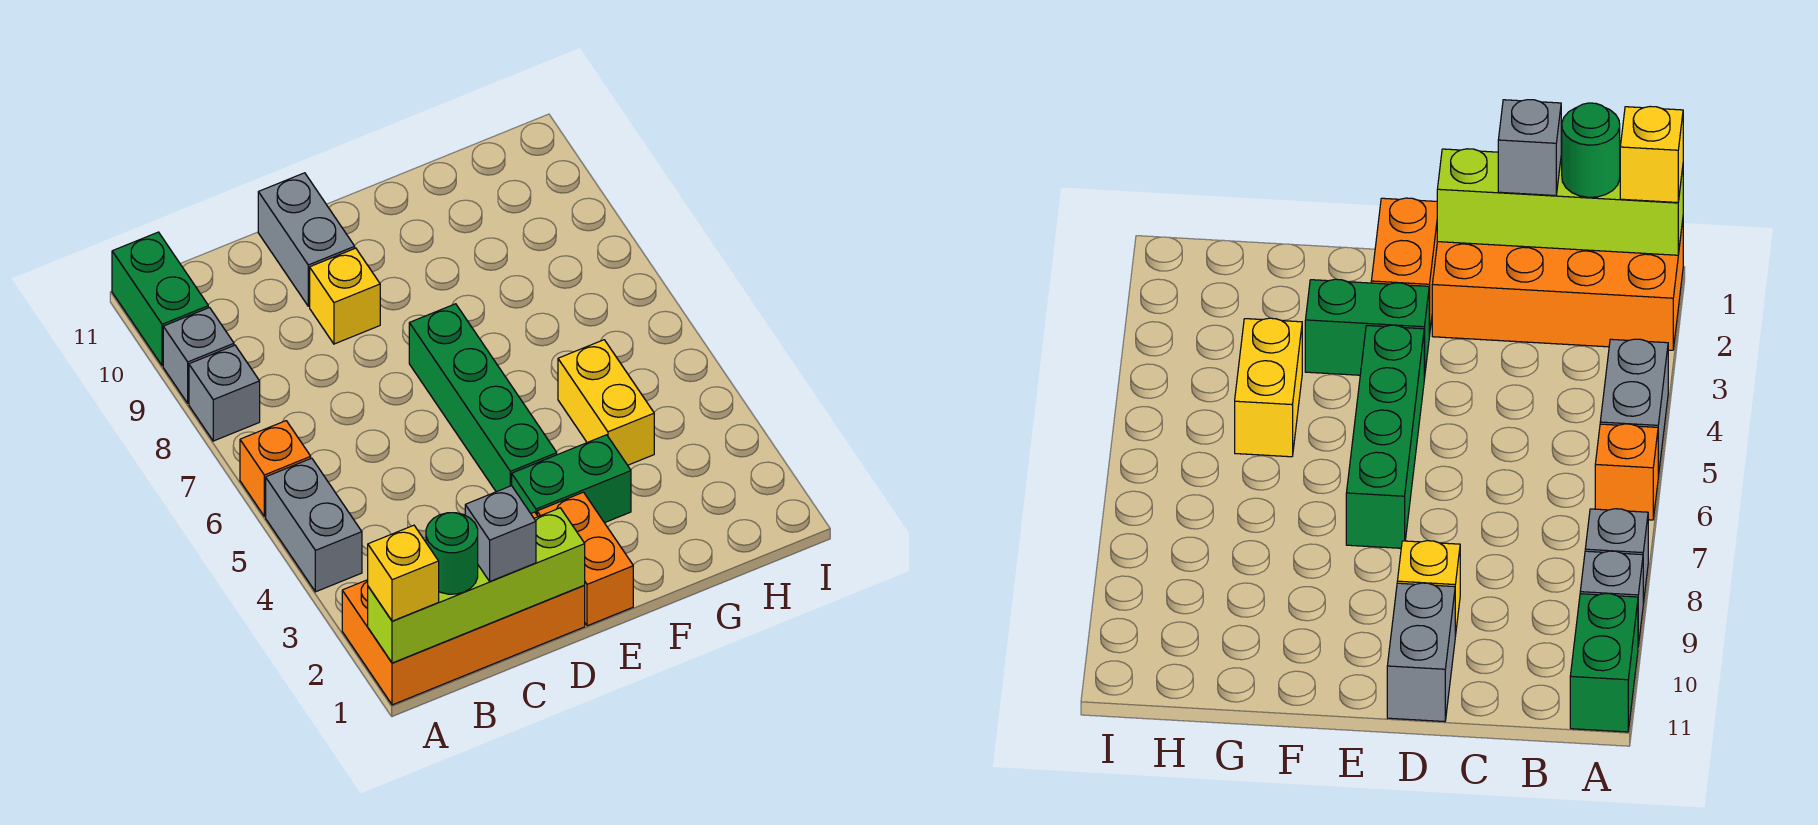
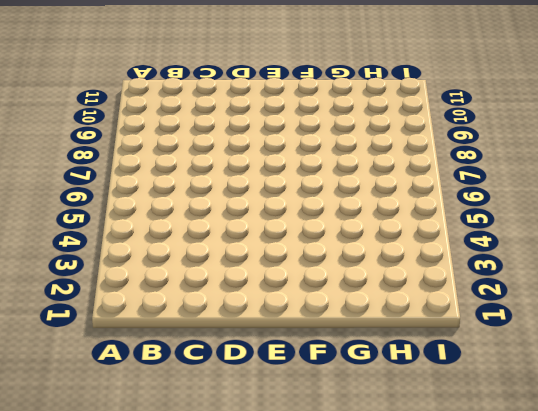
none -> orange 2x4 brick [342,512,585,705]
none -> grey 1x2 brick [266,458,362,592]
none -> orange 1x1 brick [240,421,311,516]

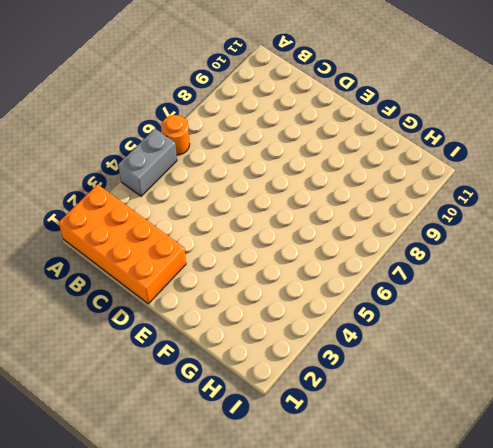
orange 1x1 round brick [162,115,190,155] -> orange 1x1 brick [240,421,311,516]
none -> grey 1x1 brick [189,345,260,441]
none -> grey 1x1 brick [163,308,234,403]
none -> green 1x2 brick [112,232,208,366]

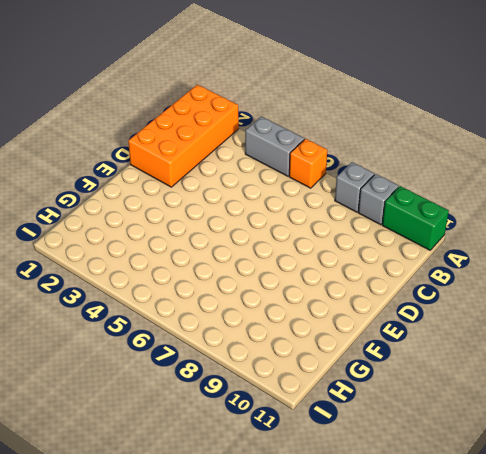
none -> yellow 1x1 brick [310,248,380,344]
none -> grey 1x2 brick [258,173,355,306]
none -> orange 1x2 brick [537,492,633,626]

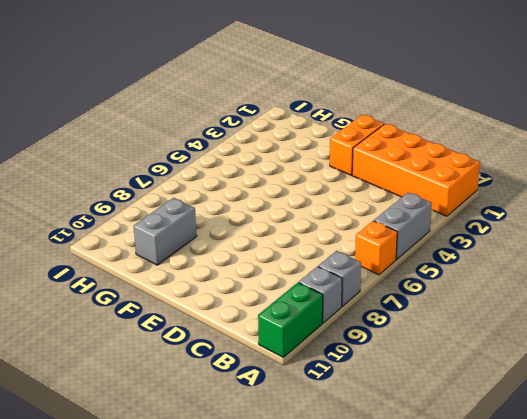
grey 1x2 brick [134,198,197,265] -> grey 1x2 brick moved to [258,173,355,306]
none -> yellow 1x1 brick [310,248,380,344]
none -> green 1x2 brick [512,435,631,523]
none -> green 1x4 brick [409,304,557,492]

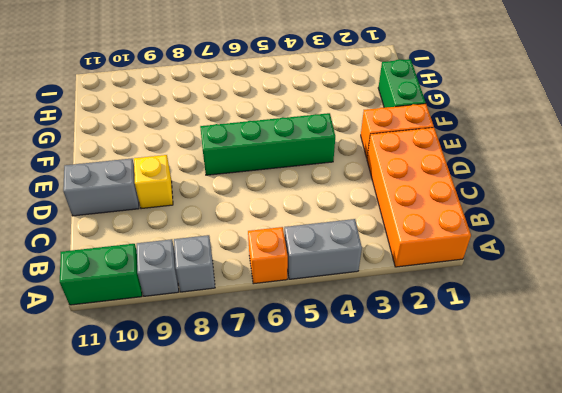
green 1x2 brick [378,59,426,108] -> green 1x2 brick moved to [512,435,631,523]
none -> yellow 1x2 brick [558,340,654,465]
none -> lime 1x4 brick [368,508,585,663]
none -> yellow 1x1 brick [368,525,439,621]

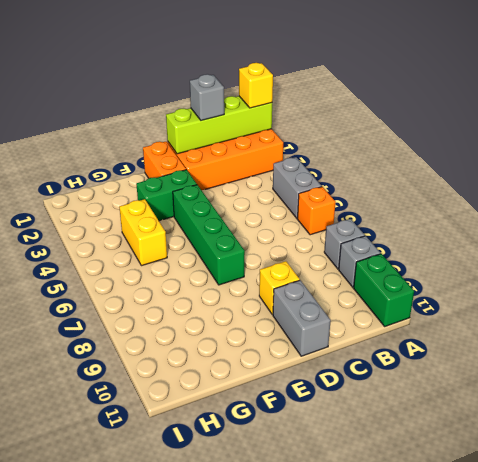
none -> green 1x1 round brick [426,513,478,594]

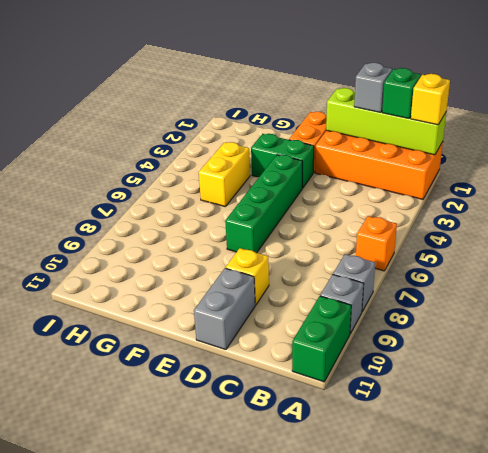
green 1x1 brick [382,68,421,119] -> green 1x1 round brick [426,513,478,594]
none -> grey 1x2 brick [266,458,362,592]

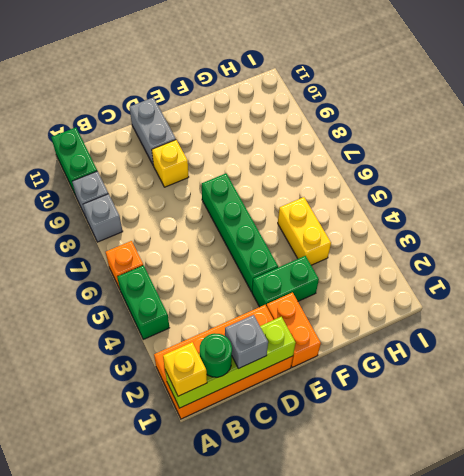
green 1x2 brick [117,265,169,339] -> grey 1x2 brick [266,458,362,592]

